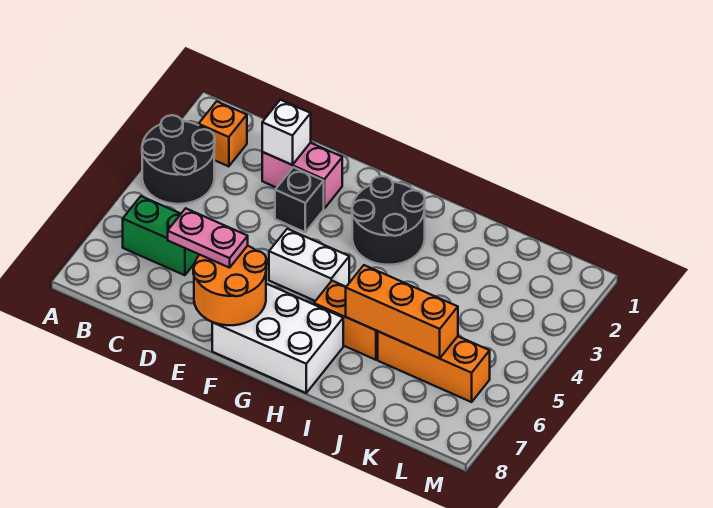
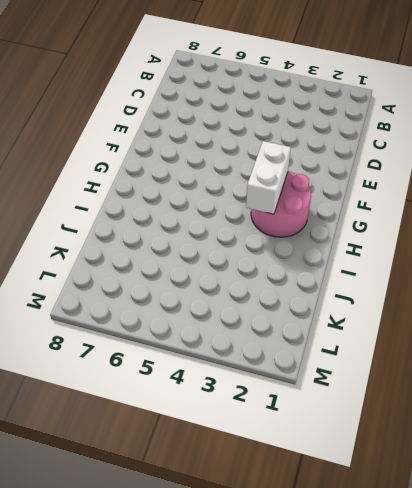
pink 2x2 round brick [251,171,311,237] -> black 2x2 round brick [352,176,425,265]
white 1x2 brick [246,141,291,214] -> white 1x2 brick moved to [269,229,349,301]
none -> black 2x2 round brick [142,115,215,204]
none -> orange 1x1 brick [199,101,247,166]
none -> green 1x2 brick [123,196,199,275]

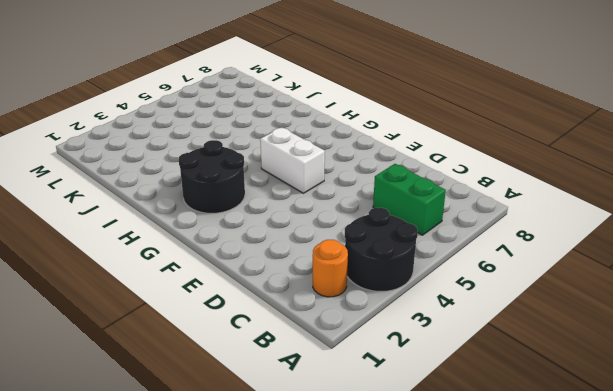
orange 1x1 round brick [313,240,348,297] -> orange 1x1 brick [199,101,247,166]
none -> pink 1x2 brick [262,143,342,208]
none -> black 1x1 brick [275,167,324,232]
none -> white 2x3 brick [212,284,343,393]

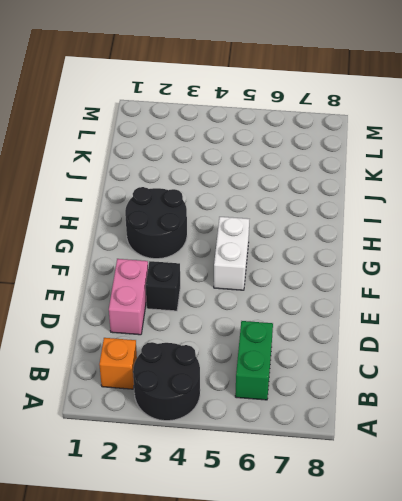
none -> white 2x3 brick [212,284,343,393]
none -> orange 1x2 brick [314,281,378,360]
none -> orange 1x3 brick [378,332,490,402]

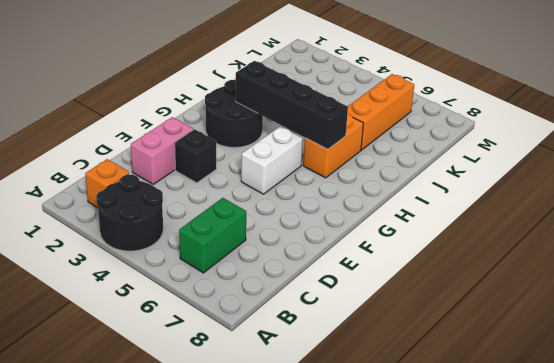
black 1x4 brick [235,61,348,149] -> none
none -> white 2x3 brick [212,284,343,393]
none -> white 1x1 brick [262,100,311,165]
none -> orange 2x2 round brick [193,246,267,325]

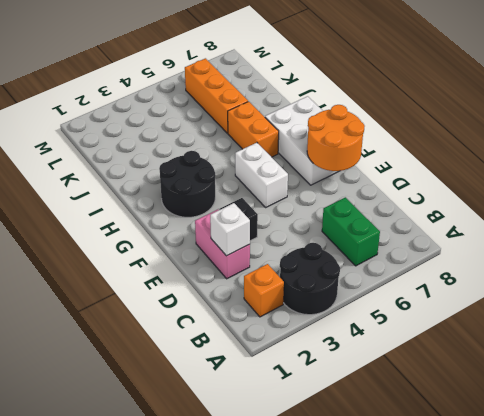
none -> orange 1x3 brick [346,265,458,358]
none -> pink 1x2 plate [168,208,248,268]

